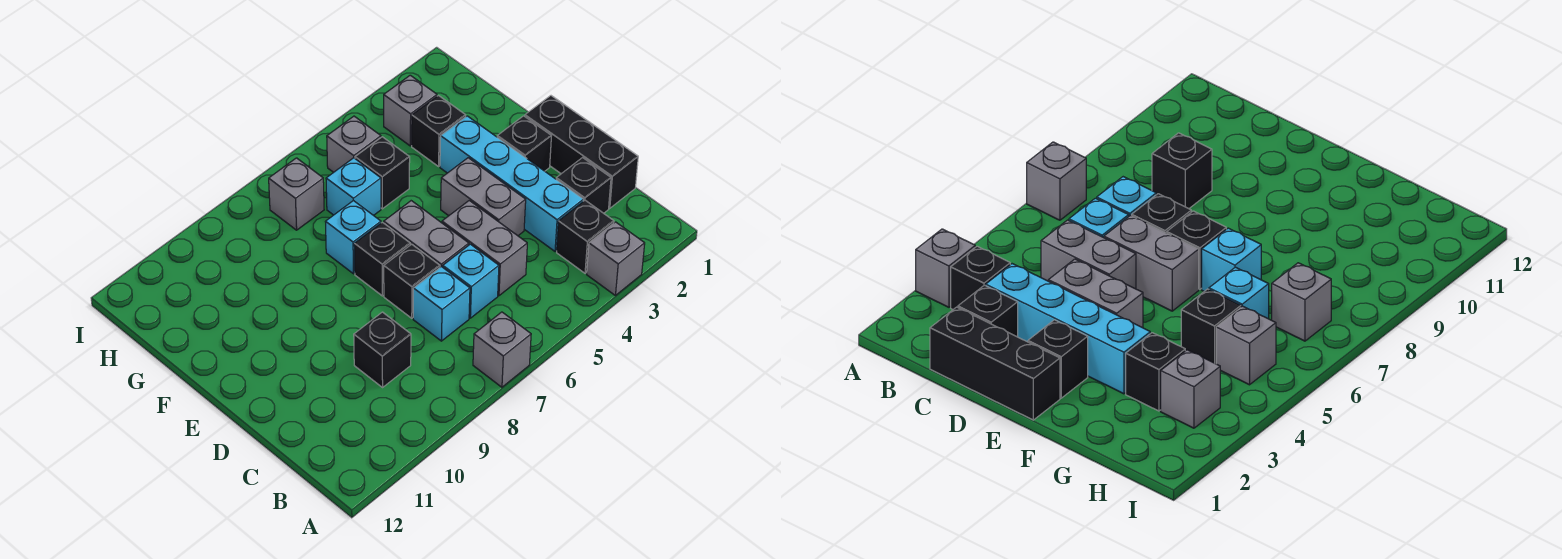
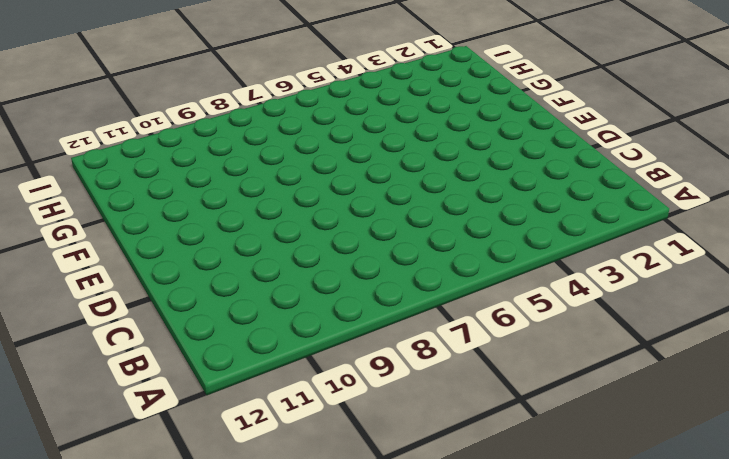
none -> grey 1x1 brick [587,222,645,295]
none -> grey 1x1 brick [473,312,531,387]
none -> black 1x1 brick [557,200,614,273]

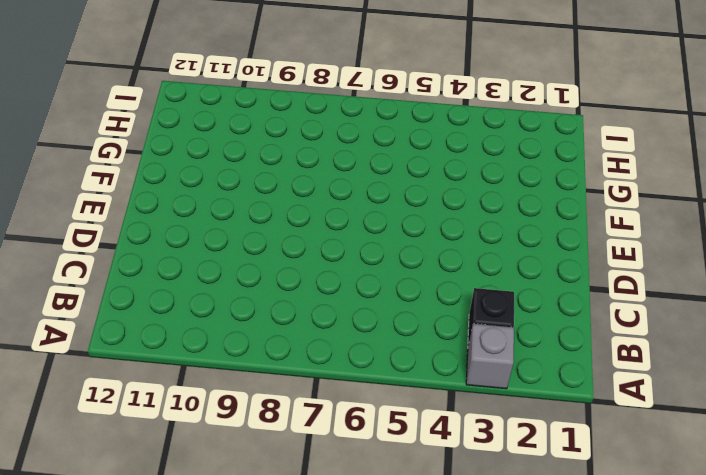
none -> grey 1x1 brick [473,312,531,387]
none -> black 1x3 brick [525,96,638,208]
none -> black 1x1 brick [556,158,611,213]

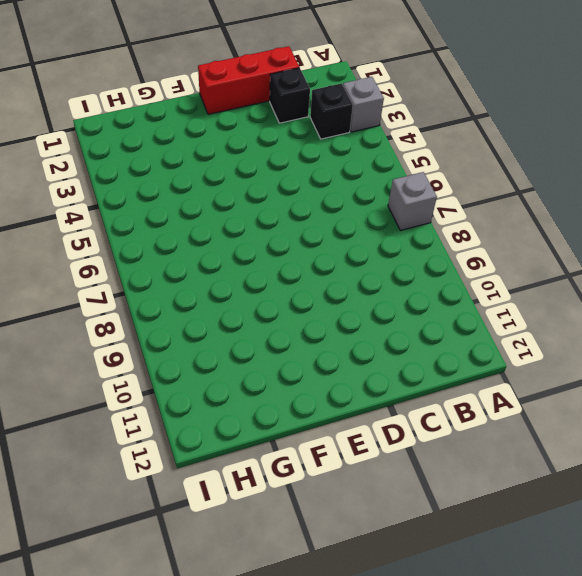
red 1x3 brick [198,46,299,114] -> black 1x3 brick [525,96,638,208]
none -> cyan 1x4 brick [440,116,584,251]
none -> grey 1x2 brick [442,201,527,296]
none -> cyan 1x1 brick [443,244,499,318]

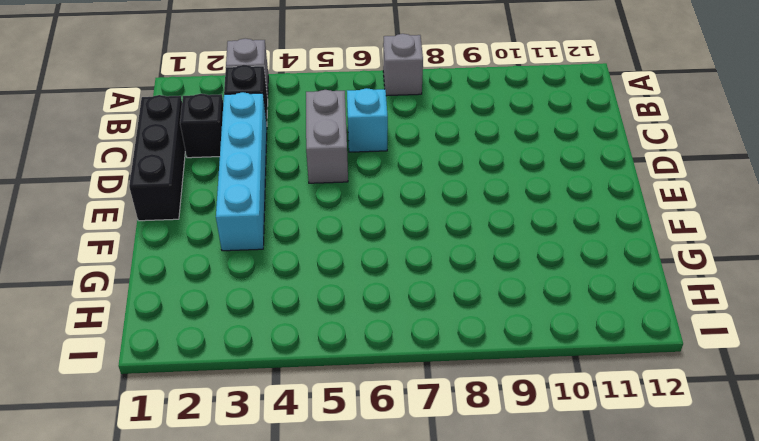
none -> cyan 1x1 brick [413,267,470,341]
none -> black 1x1 brick [354,312,411,387]
none -> grey 1x2 brick [441,158,526,236]

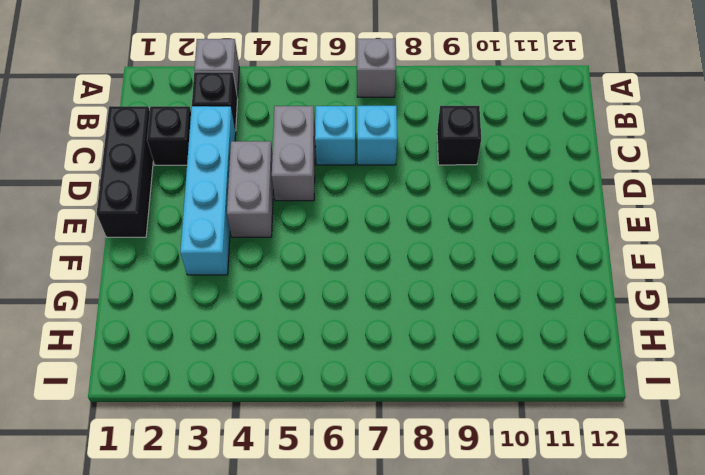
none -> grey 1x2 brick [384,201,469,267]
none -> black 1x1 brick [384,244,440,318]
none -> black 1x1 brick [497,116,551,171]

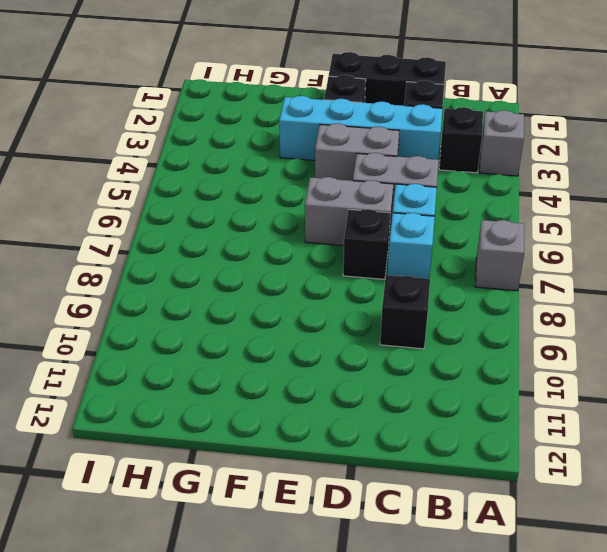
none -> black 1x1 brick [354,222,410,296]
none -> cyan 1x1 brick [326,201,381,274]
none -> black 1x1 brick [412,96,466,166]

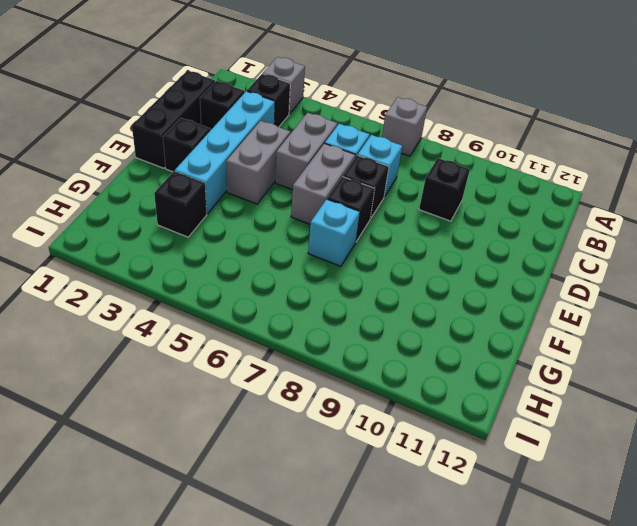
none -> black 1x1 brick [355,137,410,209]
none -> cyan 1x1 brick [326,158,381,216]
none -> grey 1x1 brick [384,75,437,146]

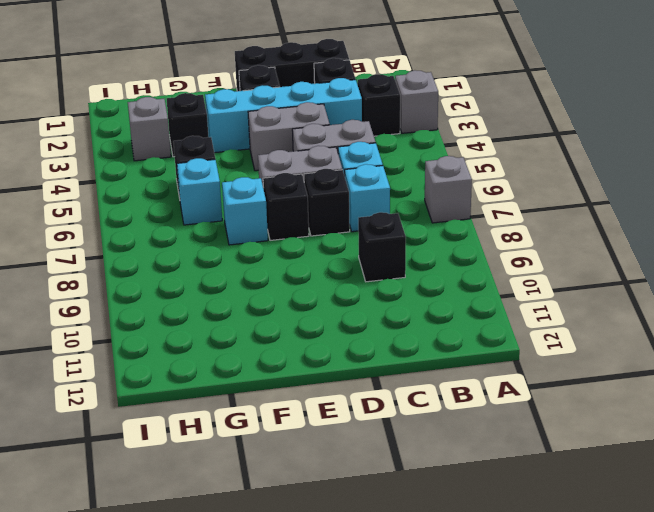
none -> grey 1x1 brick [327,116,381,172]
none -> grey 1x1 brick [269,158,324,230]

